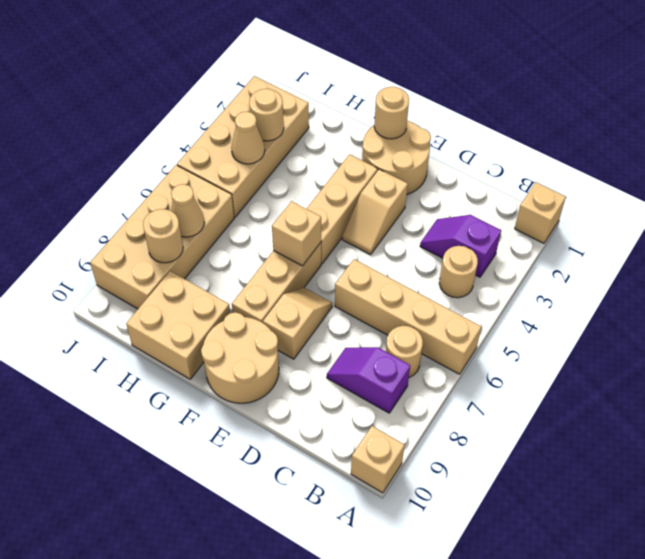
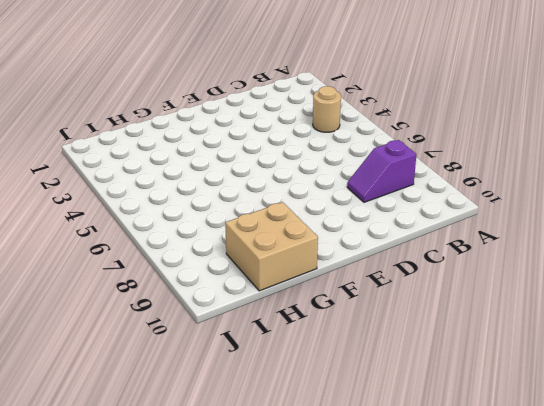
none -> tan 1x1 brick [515,182,566,243]
none -> tan 1x4 brick [335,259,481,374]
none -> tan 1x1 brick [351,426,405,493]

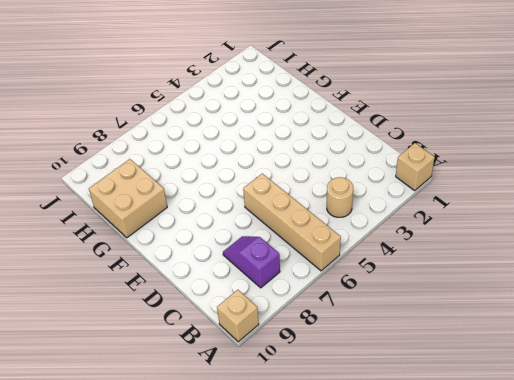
none -> purple 1x2 slope [420,215,501,277]
none -> tan 1x1 round brick [386,326,423,377]
none -> tan 2x2 round brick [362,121,431,194]

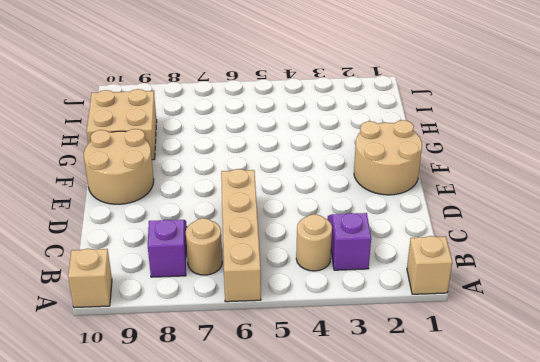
none -> tan 1x2 slope [342,169,408,255]
none -> tan 1x2 slope [263,287,332,359]
none -> tan 1x3 brick [307,154,377,263]

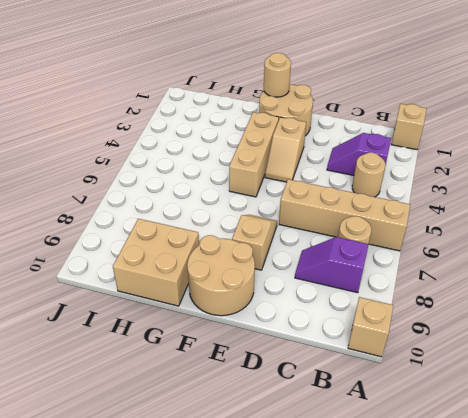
none -> tan 1x3 brick [232,243,321,323]
none -> tan 2x4 brick [177,76,309,217]
none -> tan 2x4 brick [90,165,234,309]

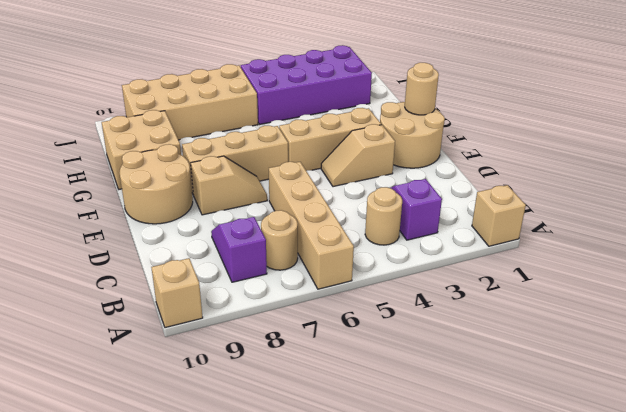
purple 2x4 brick [241,45,372,124] -> tan 2x4 brick [177,76,309,217]
none -> tan 1x1 brick [272,201,321,266]
none -> tan 1x1 round brick [249,89,284,141]
none -> tan 1x1 cone [231,112,265,164]

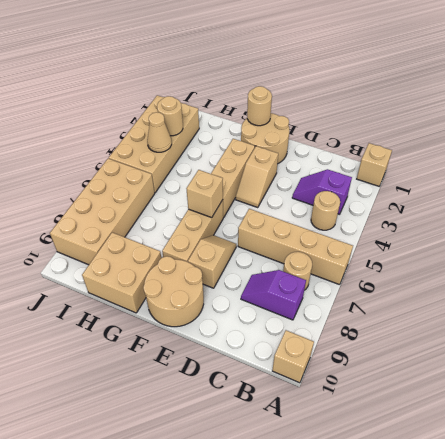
none -> tan 1x1 cone [171,184,204,237]
none -> tan 1x1 round brick [143,209,183,263]

